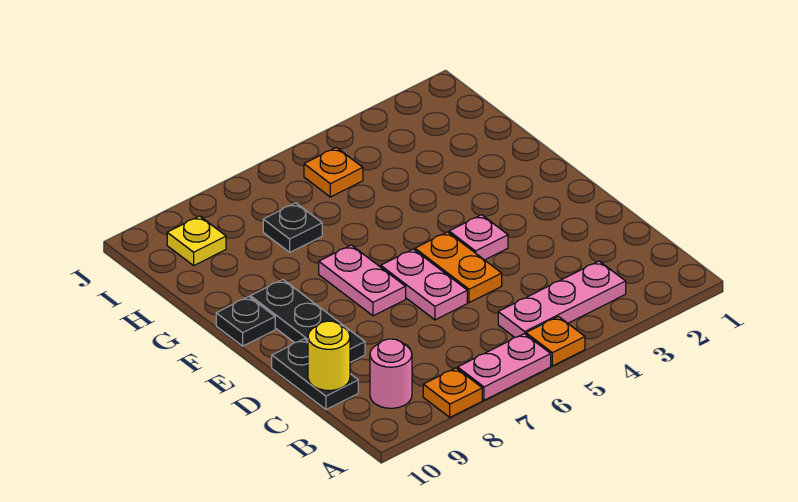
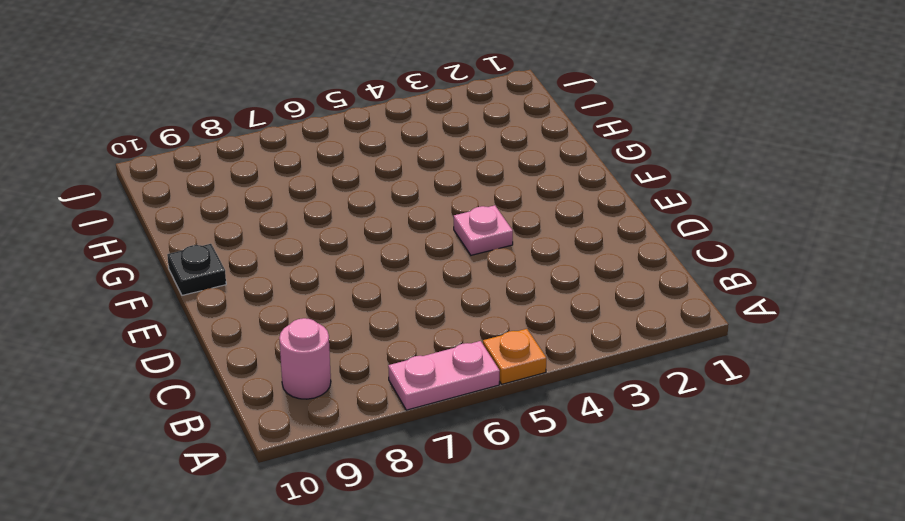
none -> orange 1x1 plate [423,368,482,417]
none -> pink 1x3 plate [498,261,626,337]
none -> black 1x2 plate [272,339,358,409]

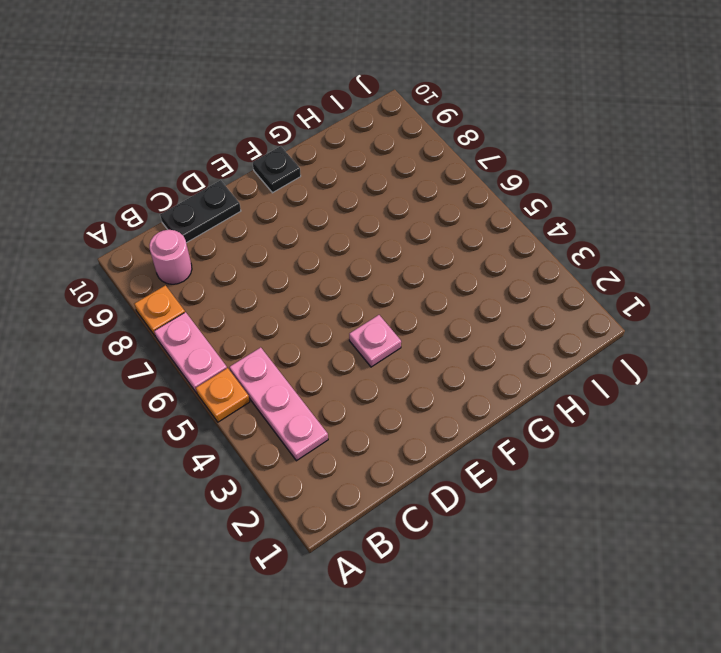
none -> orange 1x2 plate [415,232,502,303]
none -> pink 1x2 plate [381,249,467,320]
none -> black 1x3 plate [250,280,365,362]

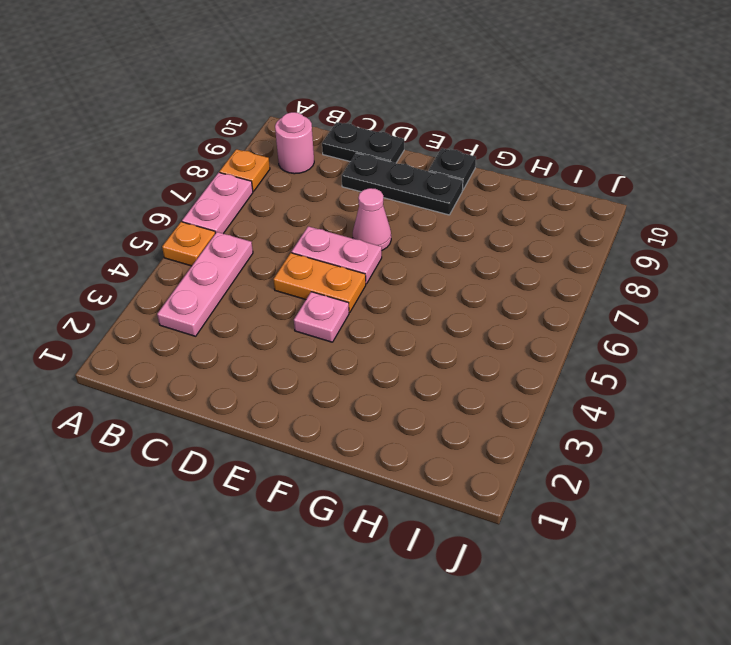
pink 1x1 cone [353,188,391,250] -> pink 1x2 plate [319,245,406,316]
none -> black 1x1 plate [263,203,322,252]
none -> orange 1x1 plate [304,147,363,197]
none -> yellow 1x1 plate [167,216,226,265]

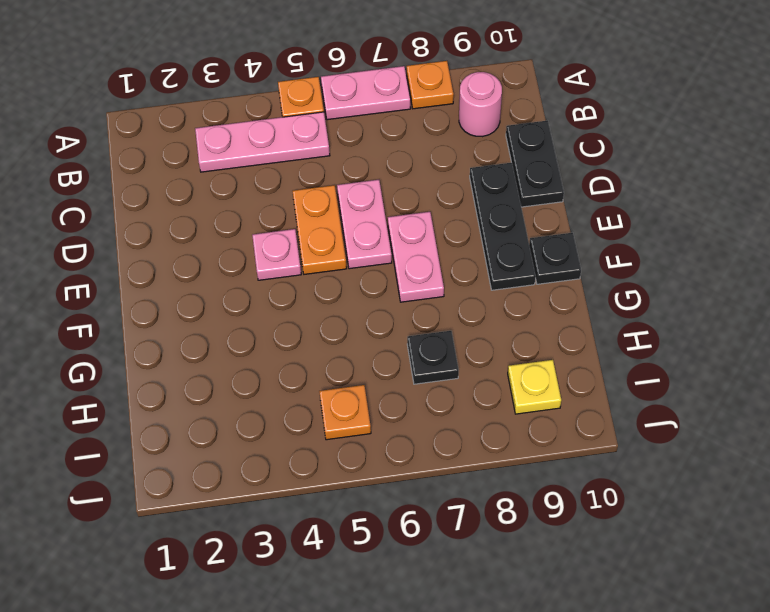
none -> yellow 1x1 round brick [308,321,350,391]

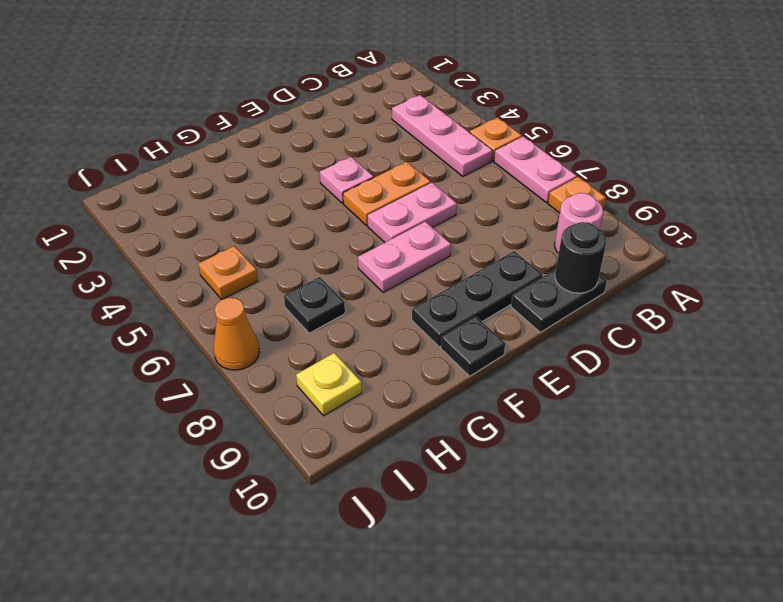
black 1x1 round brick [555,222,606,293] -> yellow 1x1 round brick [308,321,350,391]
orange 1x1 cone [214,298,260,370] -> none

